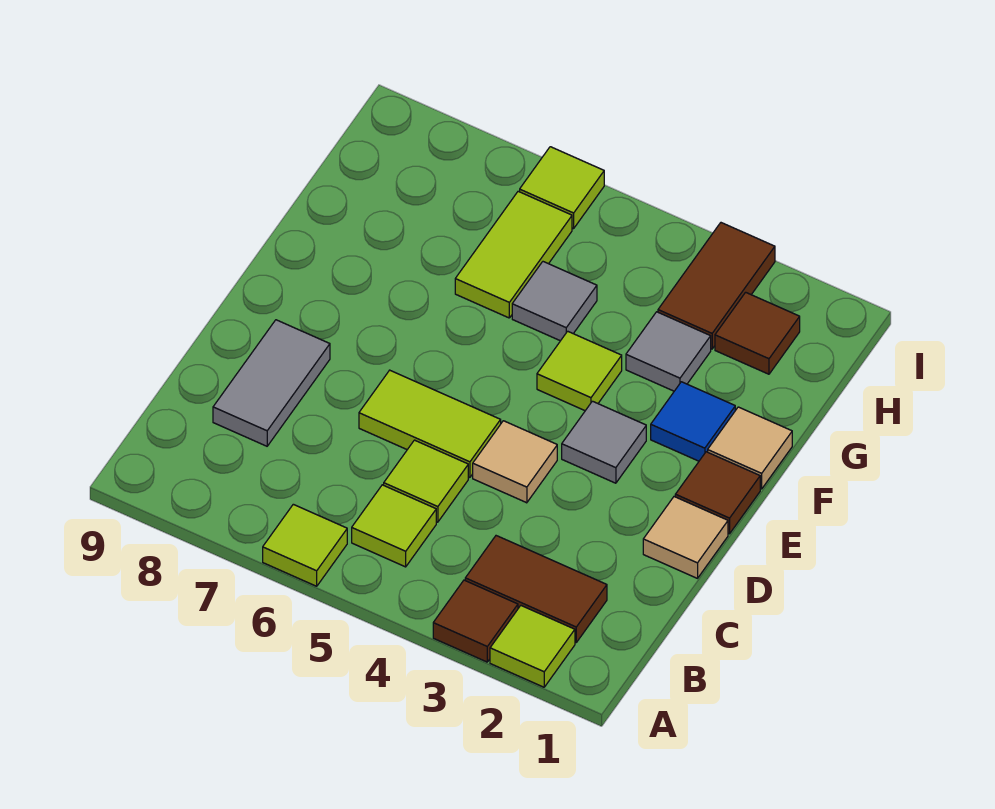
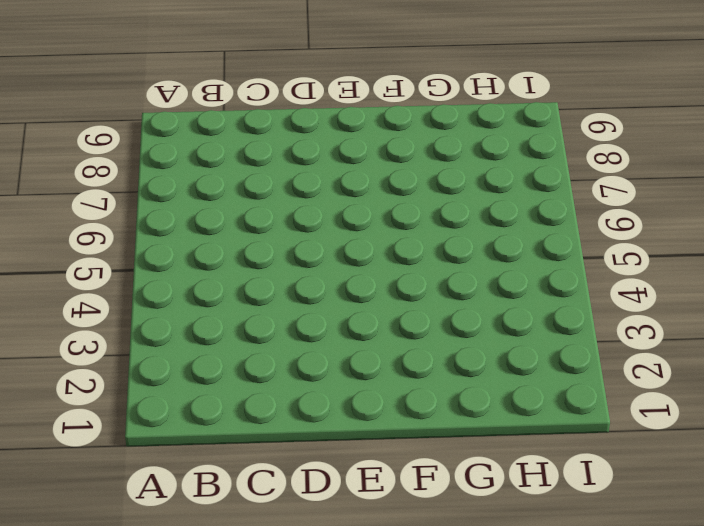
none -> lime 1x1 tile [490,606,575,687]
none -> brown 1x1 tile [433,580,518,662]
none -> lime 1x1 tile [263,504,347,586]

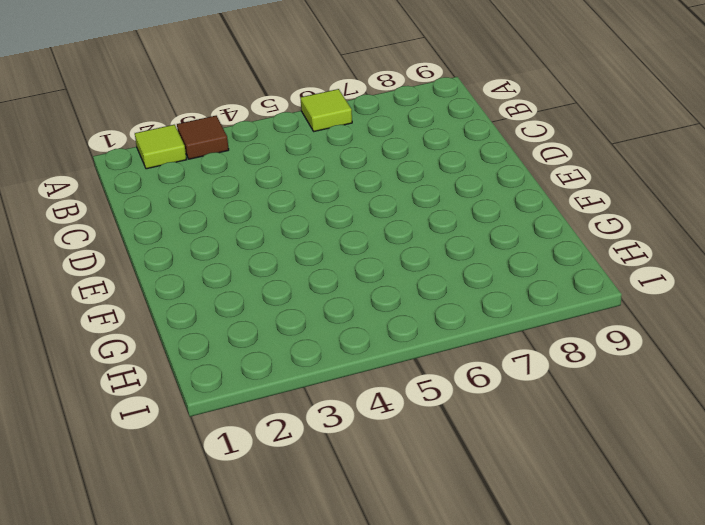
none -> brown 1x2 tile [465,536,607,642]
none -> lime 1x1 tile [352,485,436,567]
none -> lime 1x1 tile [384,440,468,522]

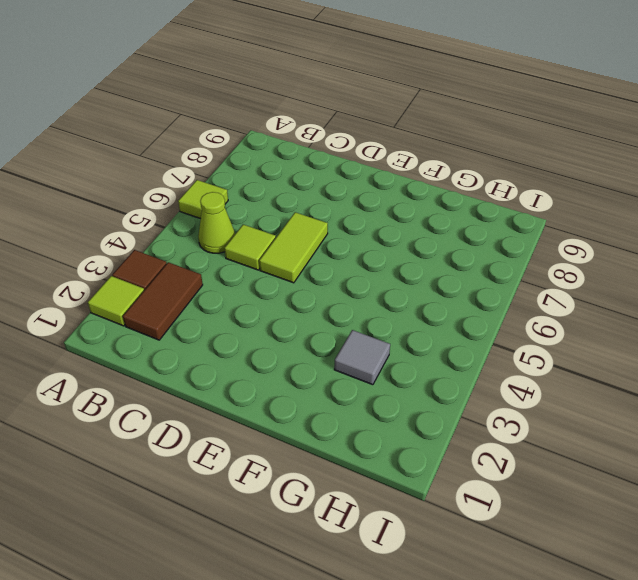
lime 1x1 cone [198,192,235,253] -> lime 1x1 tile [352,485,436,567]
none -> grey 1x2 tile [213,320,330,446]
none -> tan 1x1 tile [643,497,728,578]
none -> tan 1x1 tile [473,421,557,503]

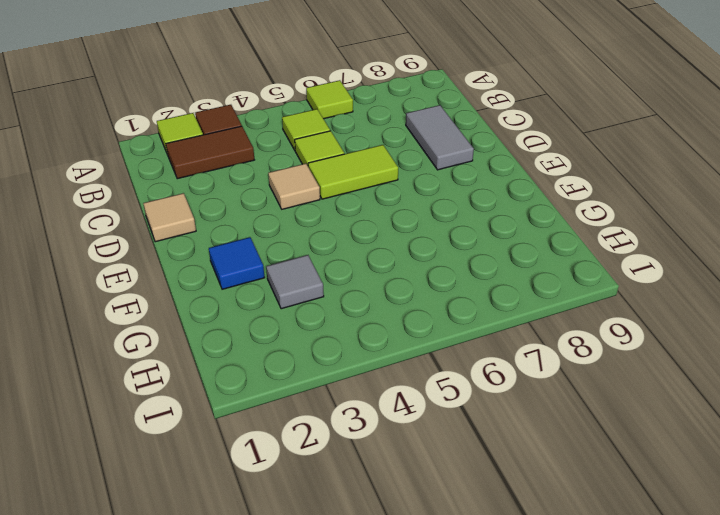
none -> brown 1x1 tile [675,452,760,534]
none -> grey 1x1 tile [562,401,646,483]
none -> tan 1x1 tile [708,407,792,489]

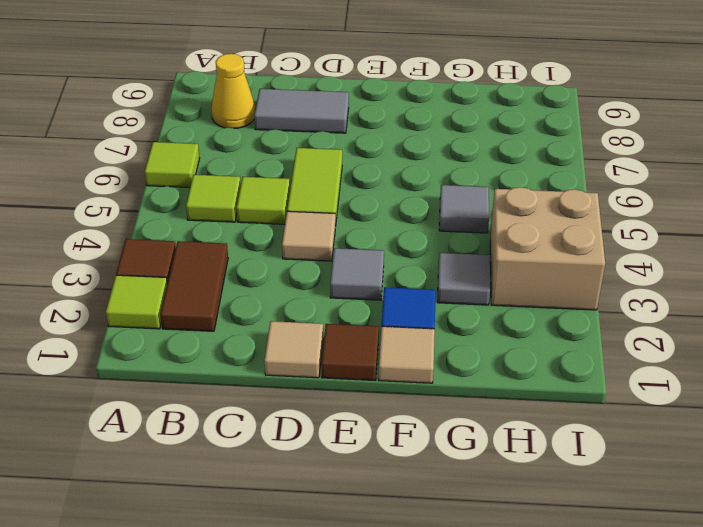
yellow 1x1 cone [211,54,255,129] -> none
tan 2x2 brick [490,187,605,310] -> brown 1x2 tile [658,223,775,349]
none -> lime 1x1 tile [537,331,622,411]
none -> lime 1x2 tile [455,191,572,318]
none -> brown 1x1 tile [715,292,800,374]

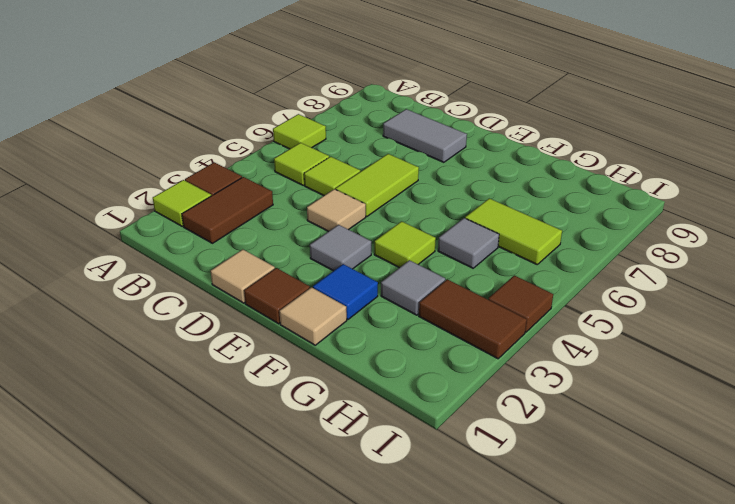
brown 1x1 tile [488,275,553,332] -> brown 1x1 tile moved to [715,292,800,374]
none -> lime 1x1 tile [520,147,604,229]

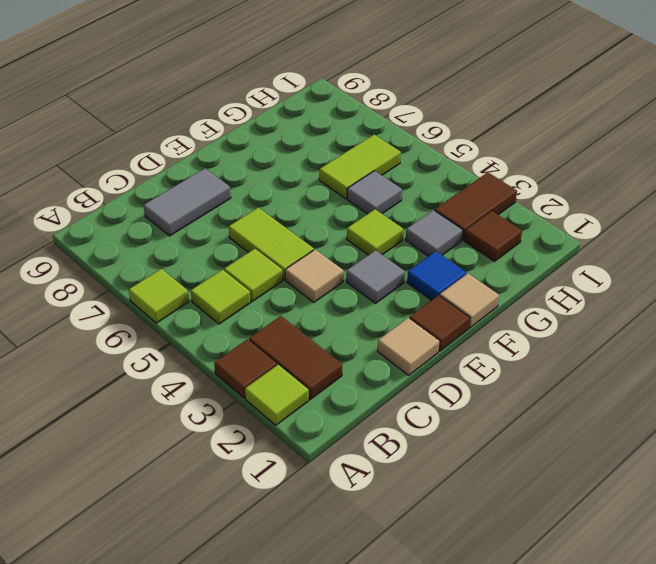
none -> lime 1x1 tile [520,147,604,229]

